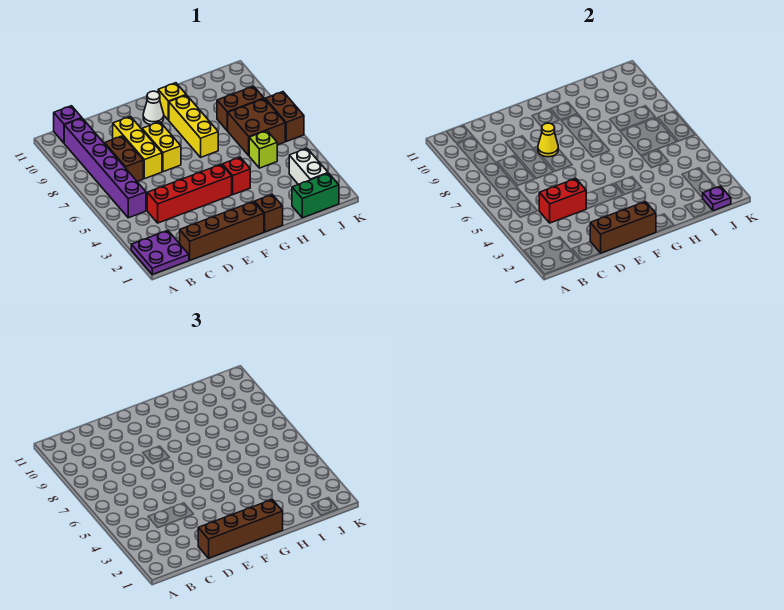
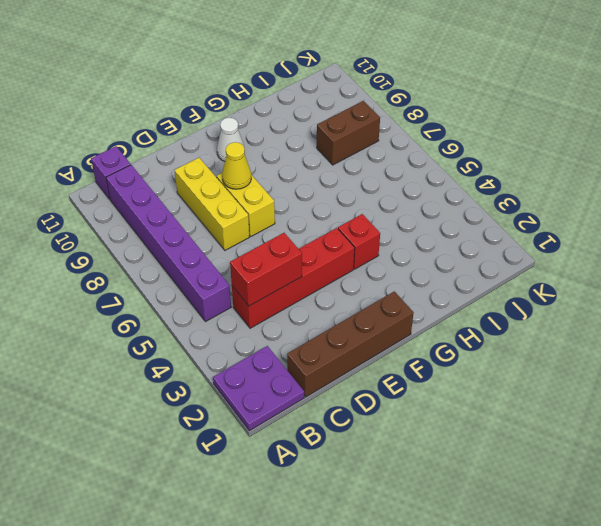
none -> brown 1x2 brick [105,136,143,181]
none -> brown 1x1 brick [255,195,283,232]
none -> yellow 1x3 brick [169,95,218,157]

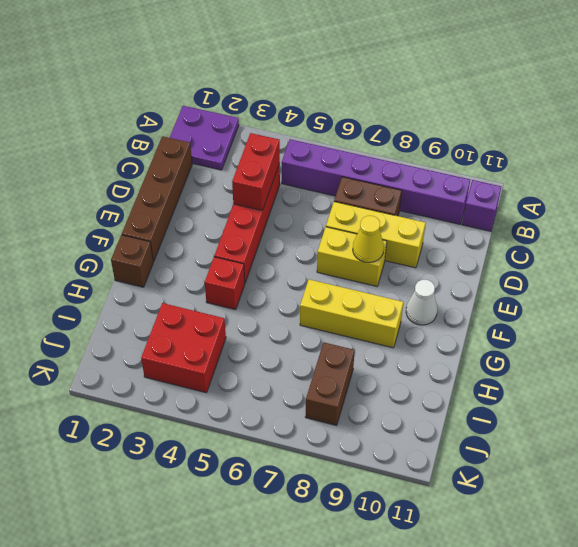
red 2x2 brick [141,303,226,393] -> white 1x2 brick [289,149,328,184]
none -> yellow 1x1 brick [158,83,186,120]
none -> green 1x2 brick [292,173,339,218]
none -> lime 1x1 brick [249,131,277,168]

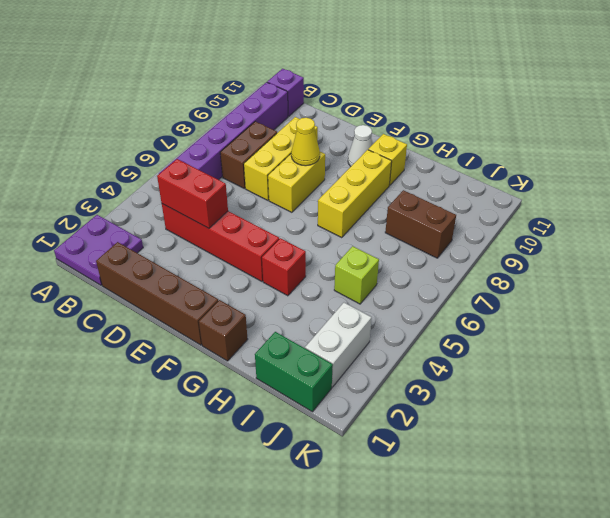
none -> brown 2x2 brick [228,99,285,155]
none -> brown 1x2 brick [265,92,304,141]
none -> brown 1x3 brick [590,202,656,253]

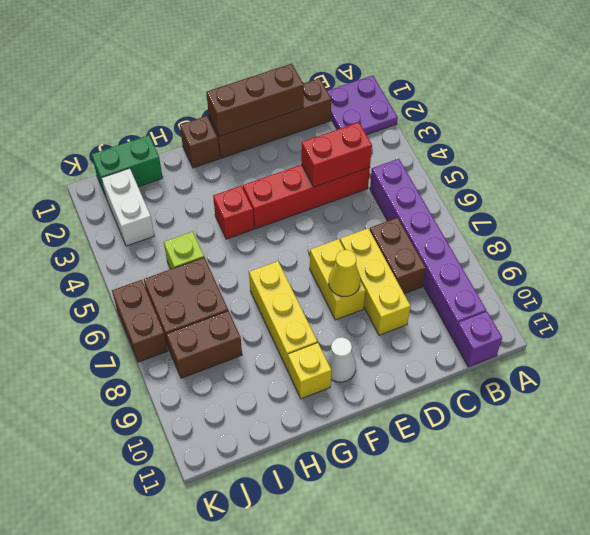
none -> purple 1x1 plate [703,186,731,211]
none -> brown 1x4 brick [198,500,283,558]

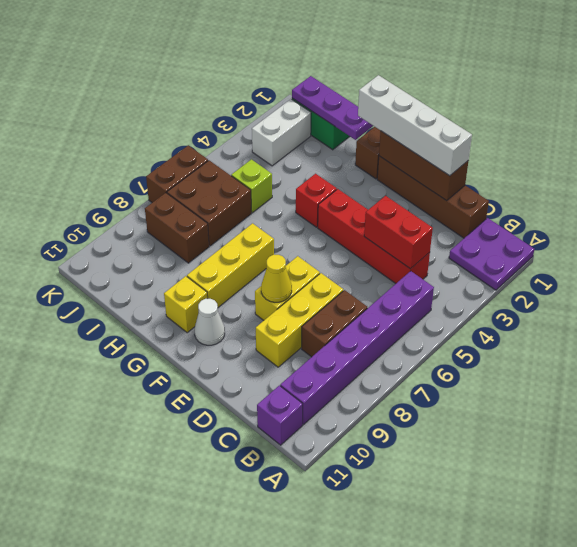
white 1x4 brick [358,75,472,176] -> brown 1x4 brick [198,500,283,558]
purple 1x3 plate [292,76,373,140] -> purple 1x1 plate [703,186,731,211]

